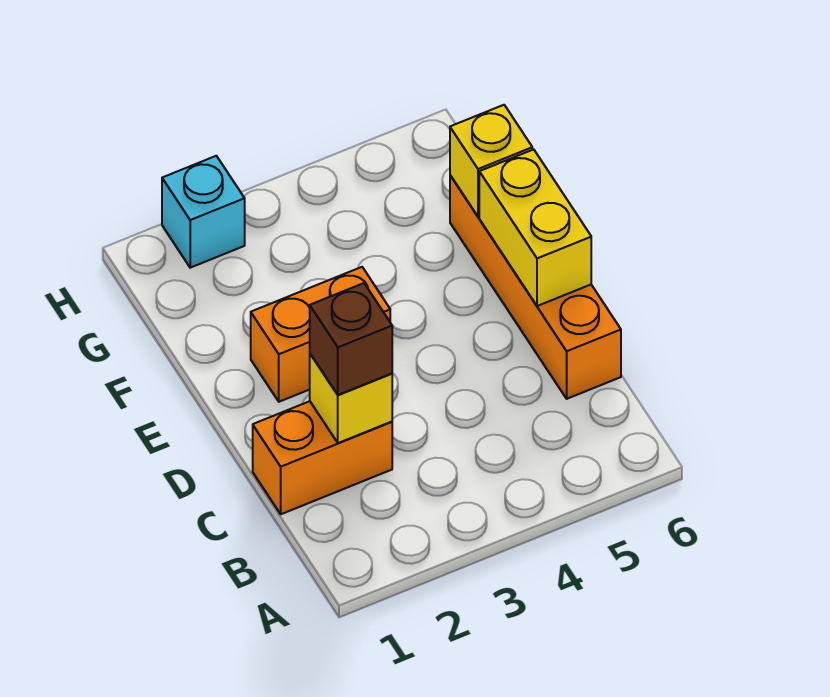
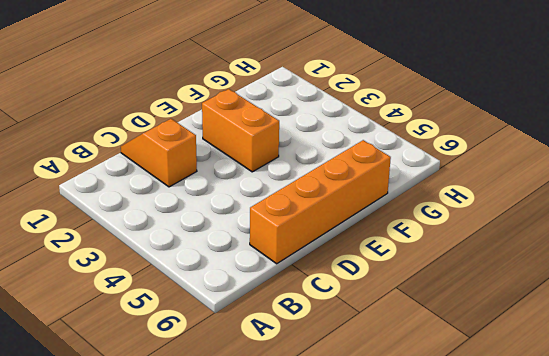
orange 1x2 slope [121,119,197,187] -> orange 1x2 brick [253,401,392,514]
none -> cyan 1x1 brick [162,156,245,268]
none -> yellow 1x1 brick [310,354,392,443]

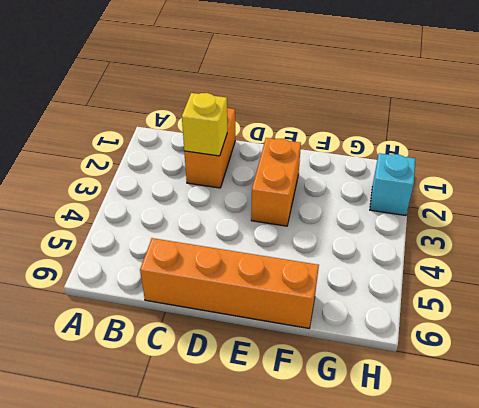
none -> yellow 1x2 brick [479,149,591,306]
none -> yellow 1x1 brick [450,105,532,217]

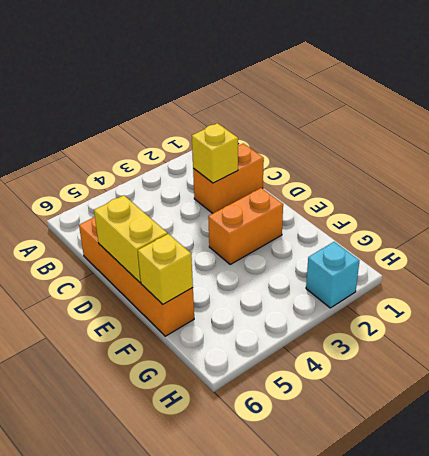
none -> brown 1x1 brick [310,283,392,395]

